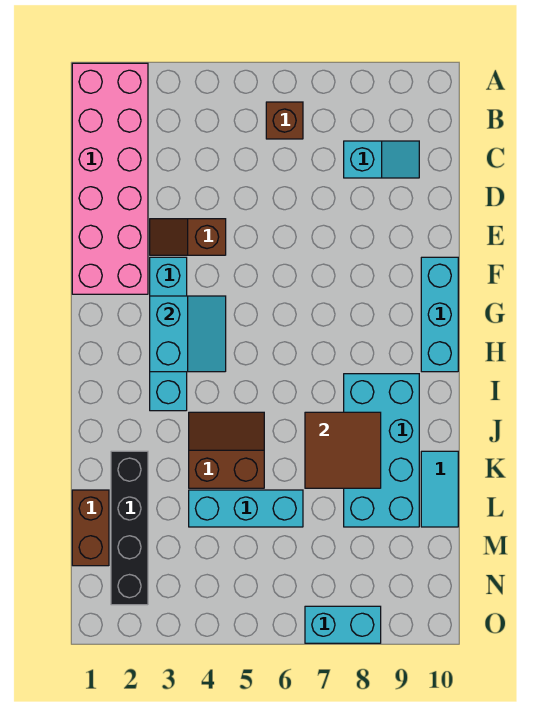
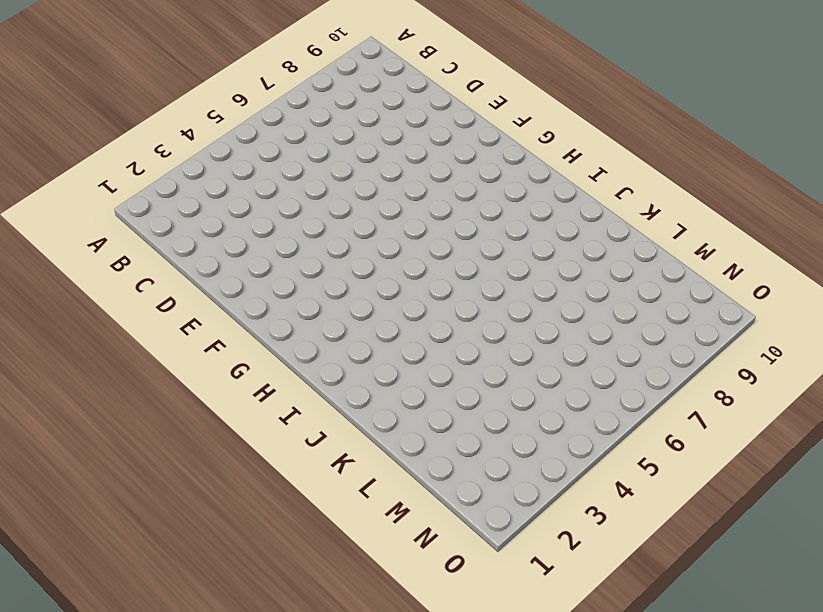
none -> pink 2x6 brick [72,63,148,294]
none -> brown 1x1 brick [266,102,303,139]
none -> cyan 1x2 slope [344,141,419,178]

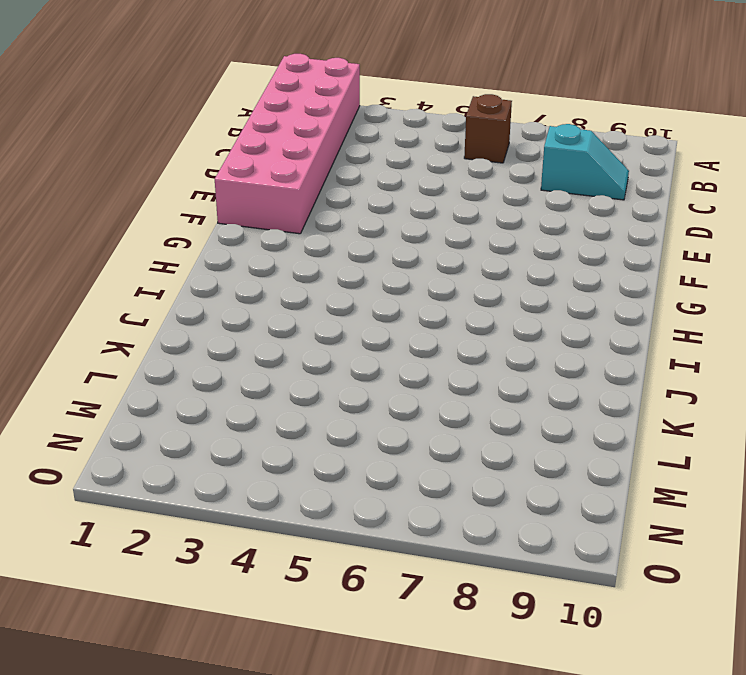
none -> brown 1x2 slope [150,219,226,255]
none -> cyan 1x4 brick [150,257,187,411]
none -> cyan 1x3 brick [421,257,458,372]

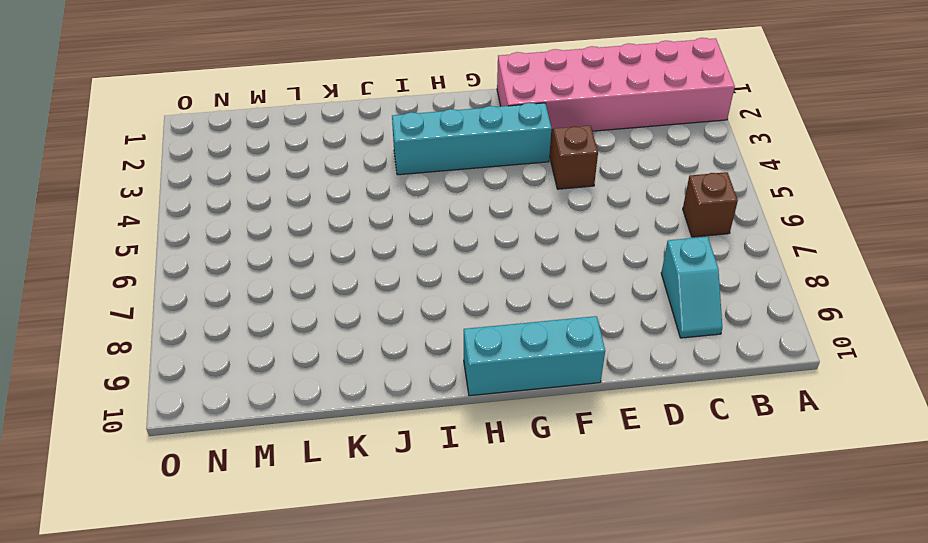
none -> cyan 2x4 brick [344,374,419,527]
none -> brown 2x2 slope [189,412,264,488]
none -> black 1x4 brick [111,451,148,605]

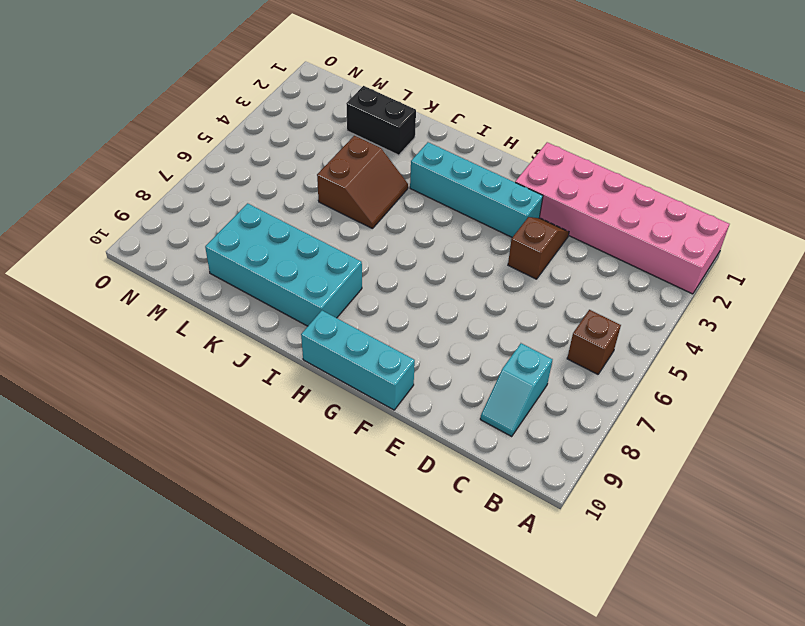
black 1x2 brick [346,86,416,155] -> black 1x4 brick [111,451,148,605]
none -> cyan 1x2 tile [421,451,458,527]
none -> brown 1x2 brick [72,490,109,566]
none -> cyan 1x3 brick [189,490,303,527]

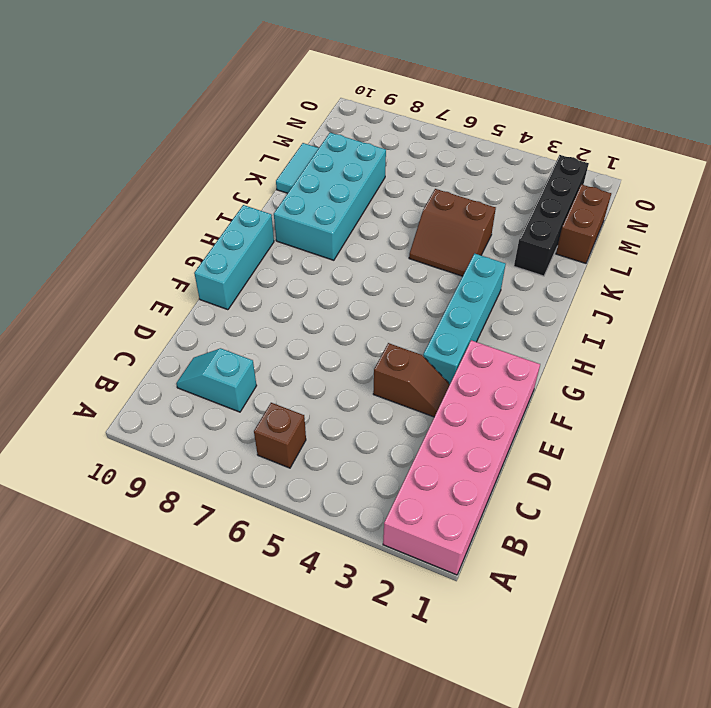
none -> cyan 1x3 brick [189,490,303,527]
none -> cyan 1x2 brick [305,606,381,643]
none -> cyan 2x2 slope [150,296,226,372]

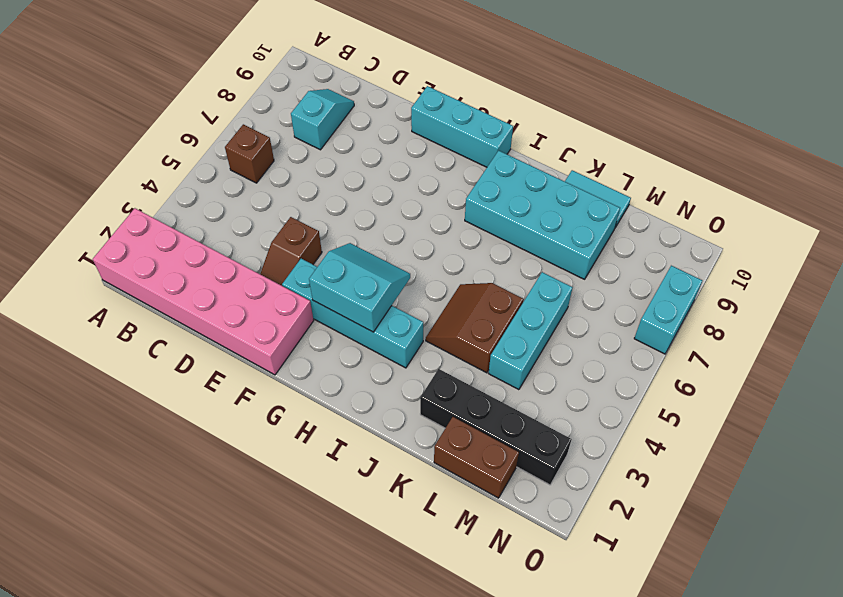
none -> brown 2x2 tile [305,412,381,488]

